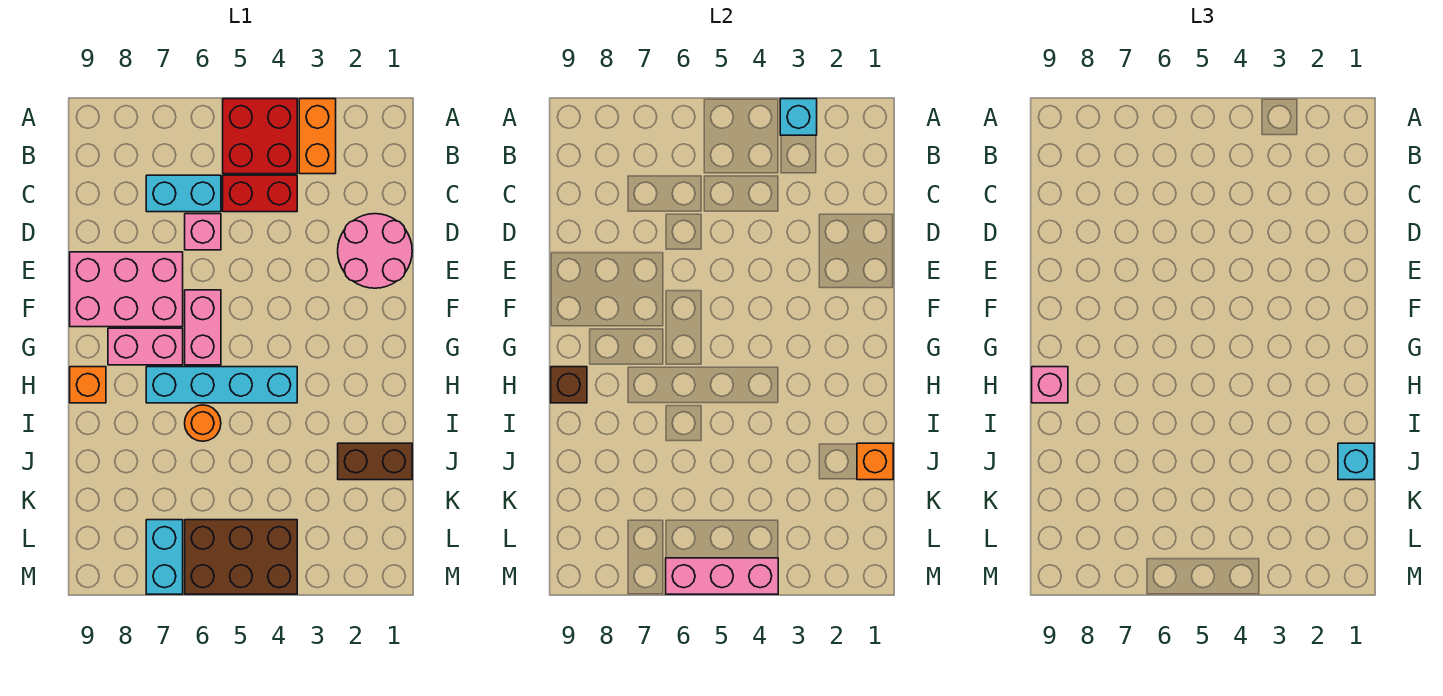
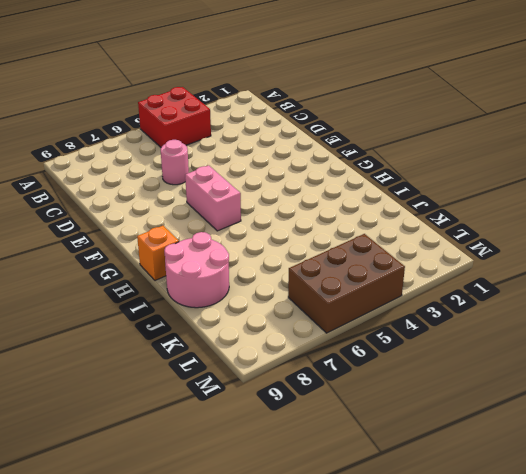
pink 1x1 round brick [161,140,189,185] -> pink 1x1 brick [185,214,221,250]
pink 2x2 round brick [164,232,229,308] -> pink 2x2 round brick moved to [338,214,412,288]
none -> orange 1x2 brick [299,99,336,174]
none -> red 1x2 brick [223,175,297,212]
none -> cyan 1x2 brick [146,175,221,212]

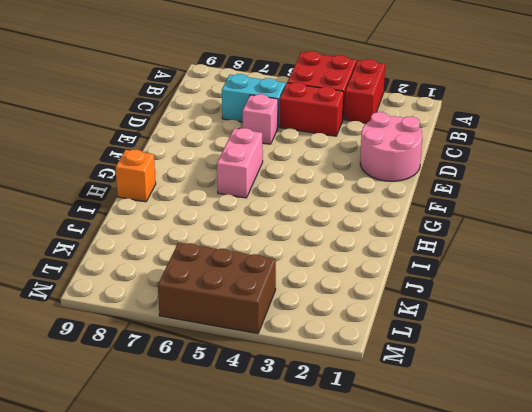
red 1x2 brick [344,59,385,123] -> orange 1x2 brick [299,99,336,174]
none -> pink 2x3 brick [70,252,183,327]
none -> pink 1x2 brick [108,328,183,365]
none -> cyan 1x4 brick [146,367,297,403]

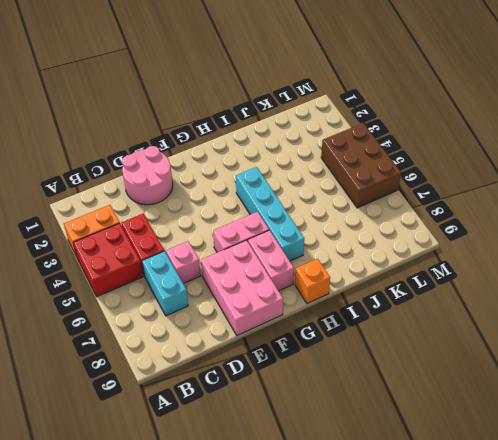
none -> orange 1x1 round brick [185,405,221,441]
none -> brown 1x2 brick [338,443,412,480]
none -> cyan 1x2 brick [146,520,183,594]

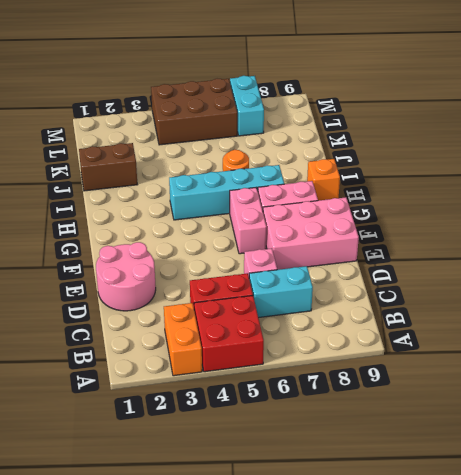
none -> cyan 1x1 brick [780,99,817,135]
none -> brown 1x1 brick [551,367,587,403]
none -> orange 1x1 brick [857,443,893,480]

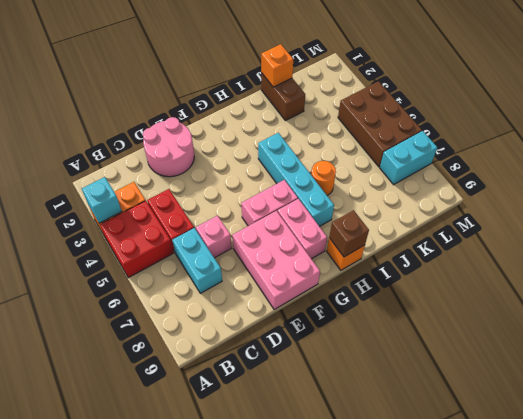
none -> pink 1x3 brick [666,558,778,594]
none -> pink 1x1 brick [1032,367,1068,403]
none -> cyan 1x1 brick [1338,443,1374,480]

